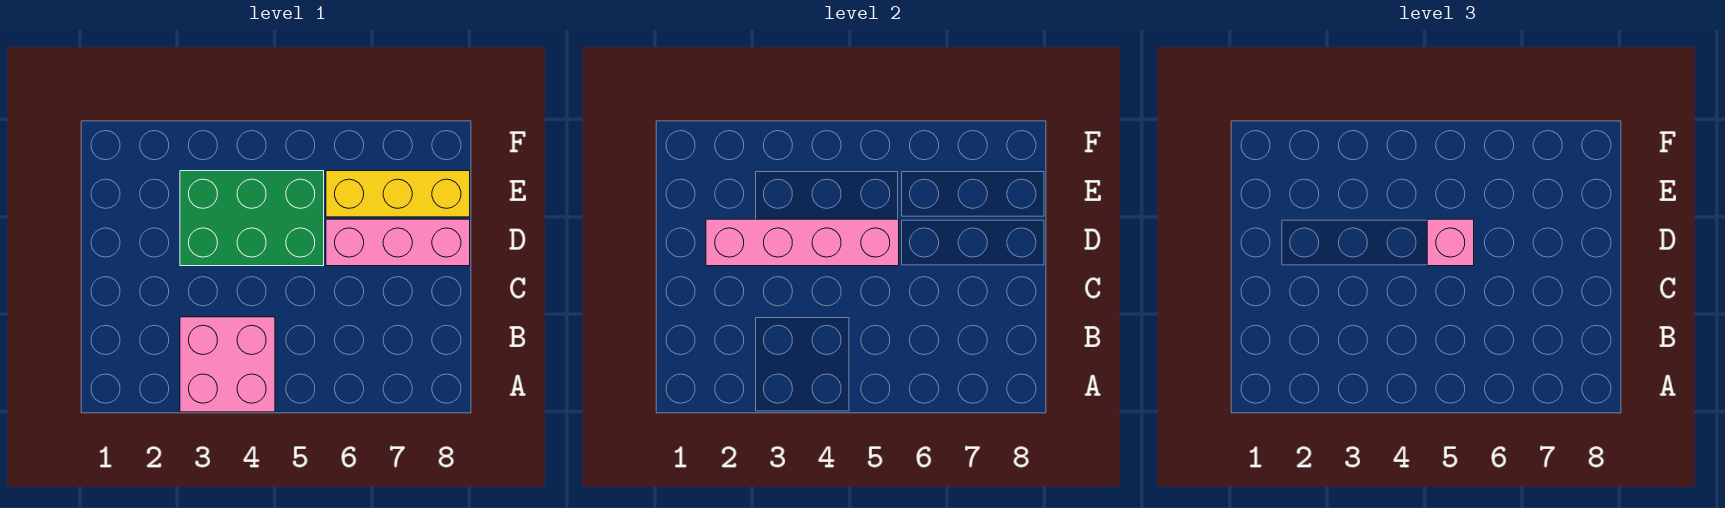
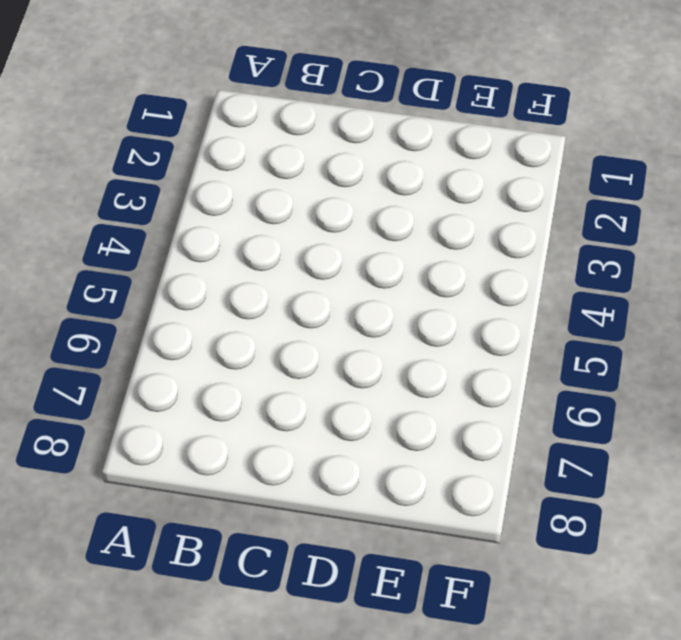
none -> pink 2x2 brick [180,317,275,412]
none -> green 2x3 brick [180,171,324,266]

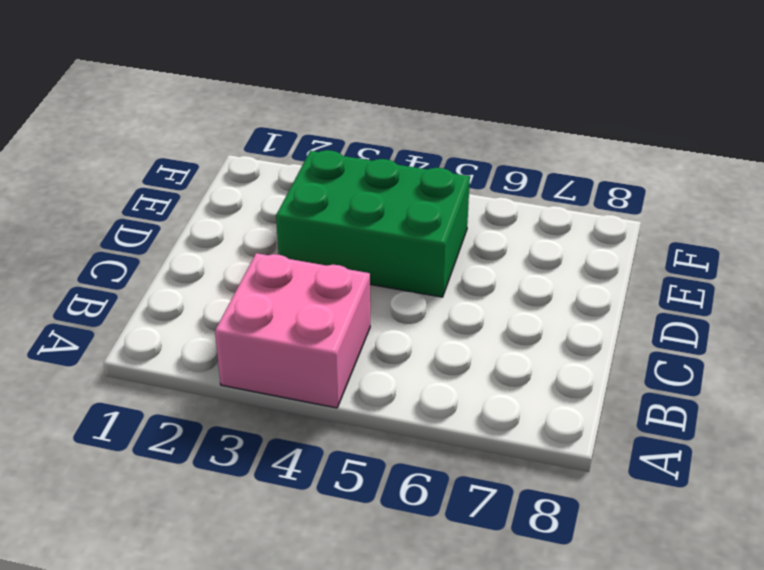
none -> pink 1x3 brick [326,219,470,266]
none -> yellow 1x3 brick [326,171,470,217]

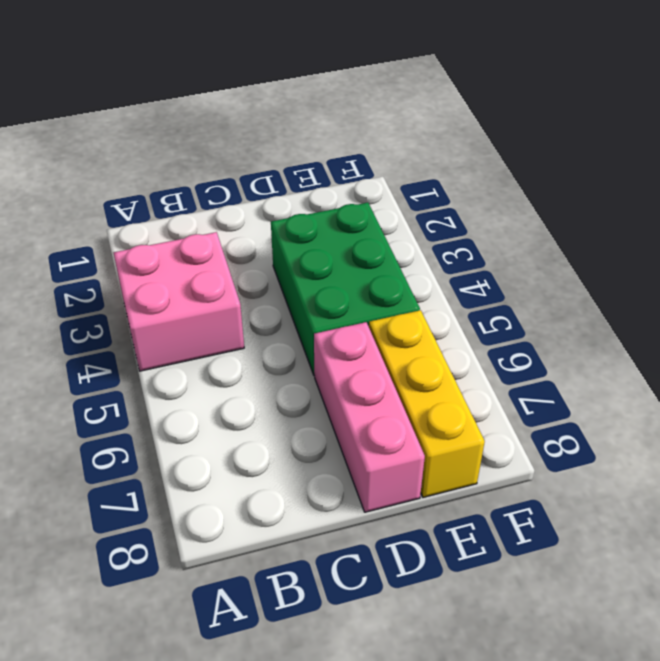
none -> pink 1x4 brick [706,219,899,266]
none -> pink 1x1 brick [1427,219,1474,266]

